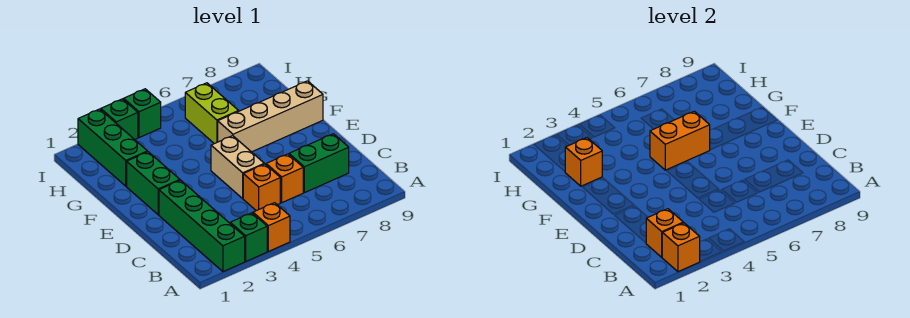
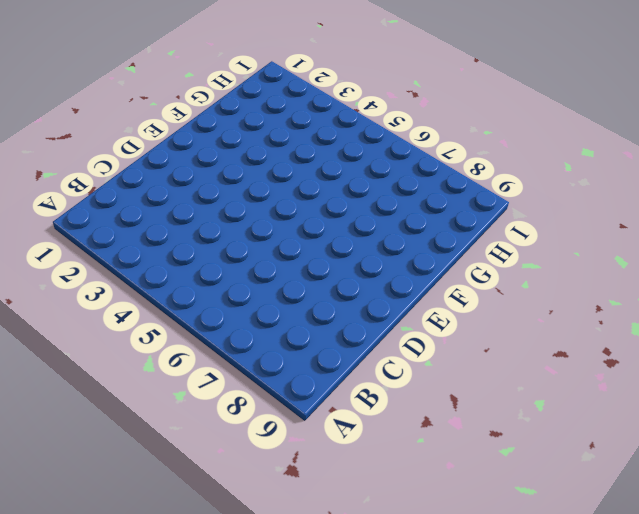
none -> green 1x4 brick [159,180,245,272]
none -> green 1x1 brick [230,213,267,261]
none -> orange 1x1 brick [253,203,290,251]

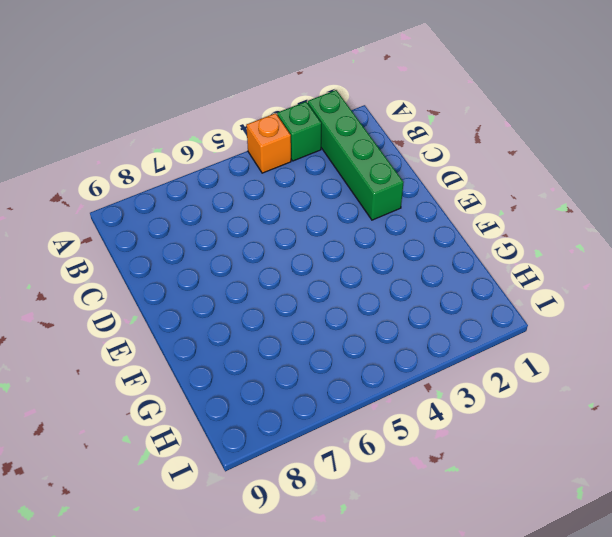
none -> orange 1x1 brick [243,164,280,211]
none -> orange 1x1 brick [266,154,303,203]
none -> green 1x2 brick [289,134,349,193]

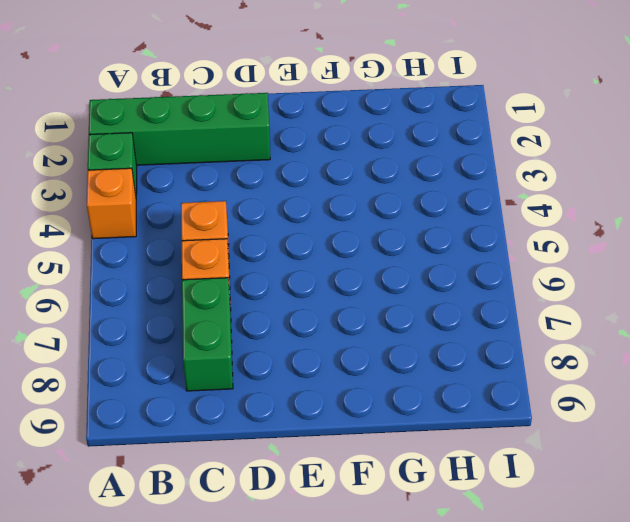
none -> tan 1x2 brick [211,136,264,198]
none -> green 1x2 brick [127,152,180,215]
none -> tan 1x4 brick [218,81,323,152]

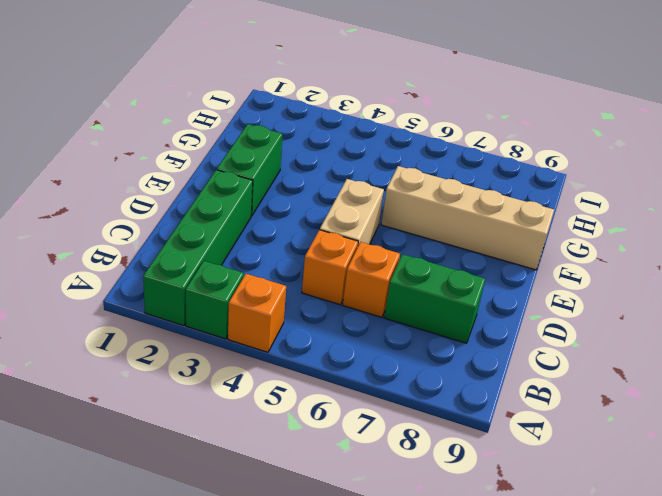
none -> green 1x3 brick [78,109,147,186]
none -> lime 1x2 brick [185,83,239,144]
none -> green 1x1 brick [101,99,138,140]

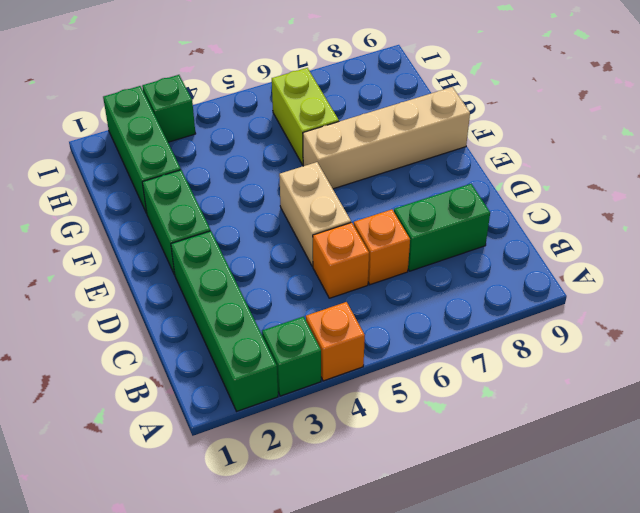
none -> green 1x1 brick [124,89,161,138]
none -> orange 1x1 brick [662,223,700,272]
none -> orange 1x1 brick [646,209,683,257]

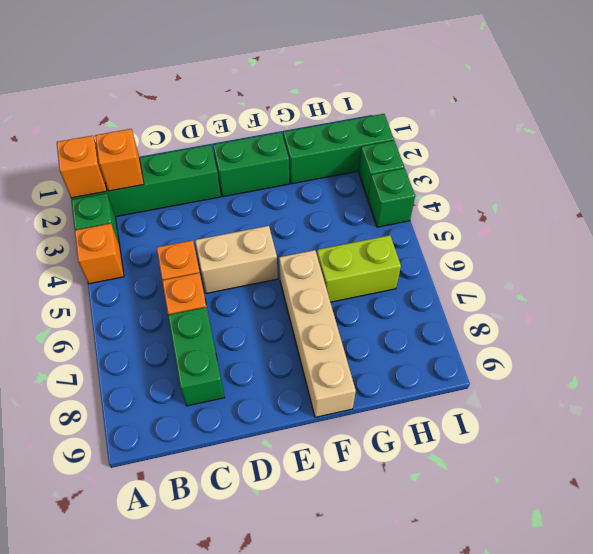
none -> orange 1x2 brick [650,111,710,170]
none -> orange 1x1 brick [565,138,602,186]

